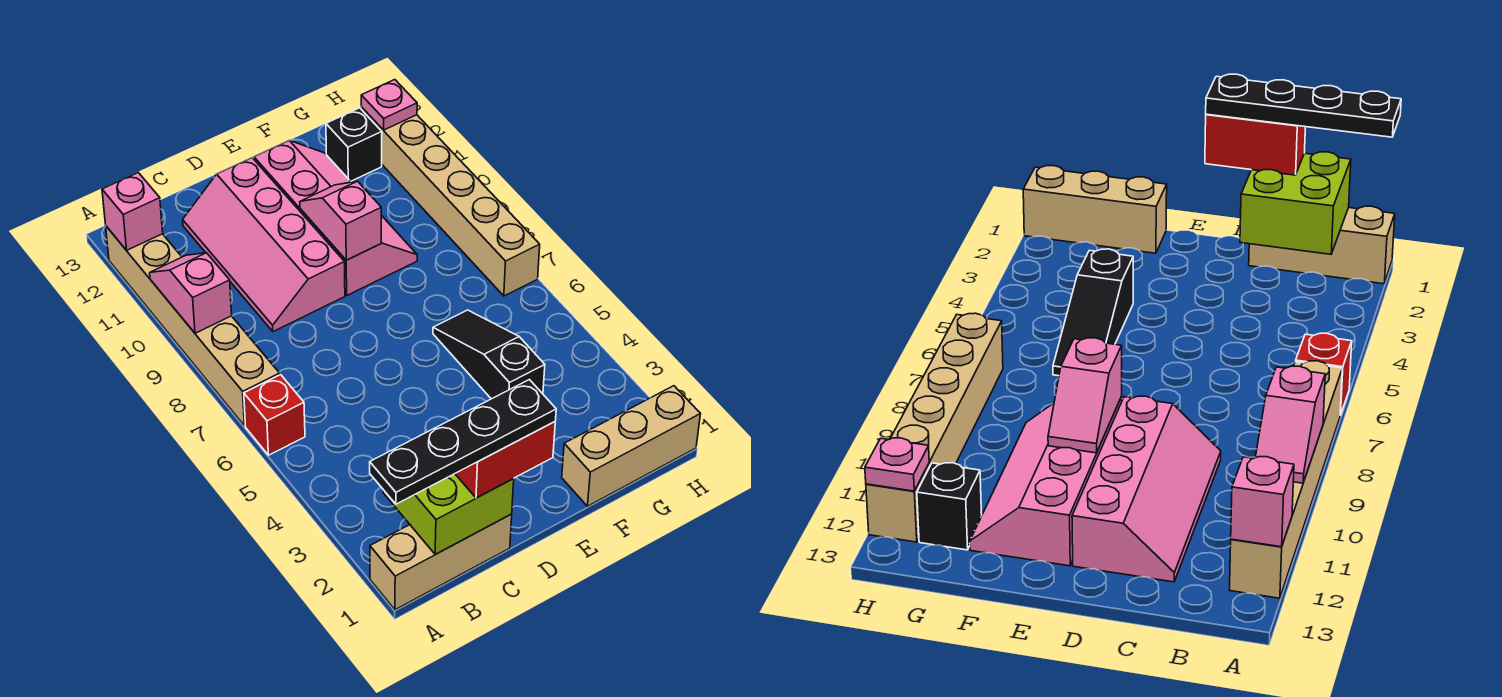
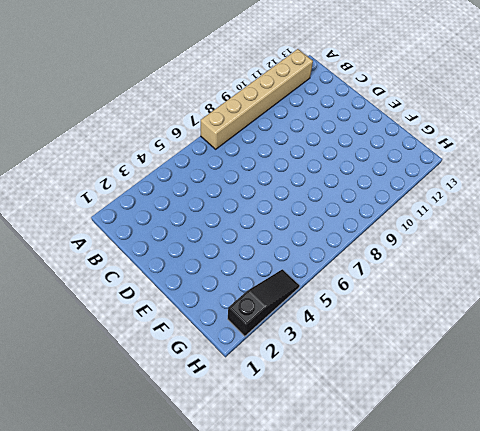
black 1x3 slope [228,269,299,336] -> black 1x3 slope moved to [433,310,545,399]
none -> tan 1x3 brick [370,514,512,610]
none -> red 1x1 brick [244,375,305,455]
none -> pink 2x4 slope [183,158,345,332]

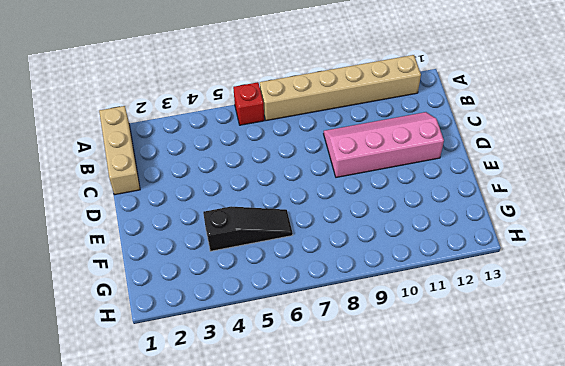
none -> pink 2x4 slope [254,141,417,295]
none -> tan 1x3 brick [562,386,700,506]
none -> black 1x1 brick [326,108,382,181]

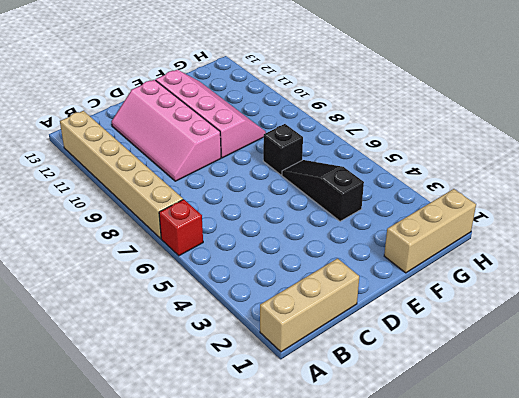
black 1x1 brick [263,124,303,175] -> black 1x1 brick moved to [326,108,382,181]
none -> tan 1x6 brick [361,107,540,296]
none -> pink 1x2 slope [150,253,232,333]
none -> pink 1x1 brick [102,173,163,250]

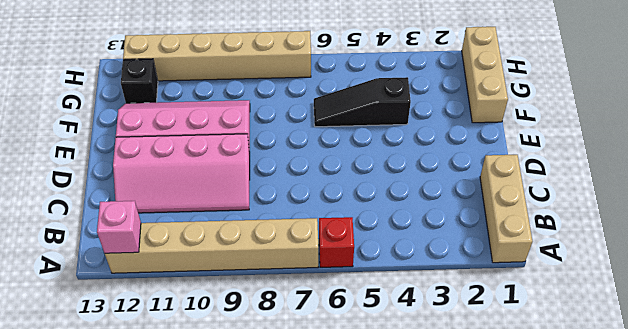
none -> pink 1x2 slope [150,253,232,333]
none -> lime 2x2 brick [383,474,514,555]
none -> pink 1x2 slope [300,181,381,260]

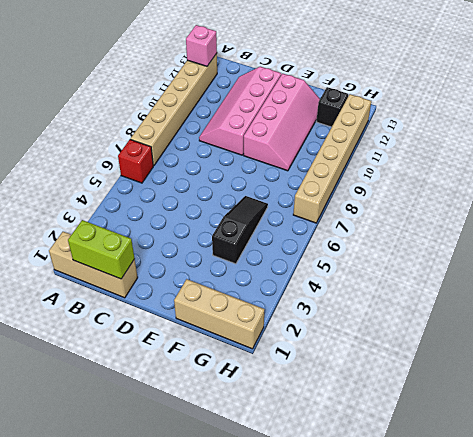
lime 1x2 brick [68,220,135,279] -> lime 2x2 brick [383,474,514,555]
none -> pink 1x2 slope [150,253,232,333]
none -> pink 1x2 slope [300,181,381,260]
none -> pink 1x1 plate [361,80,417,130]

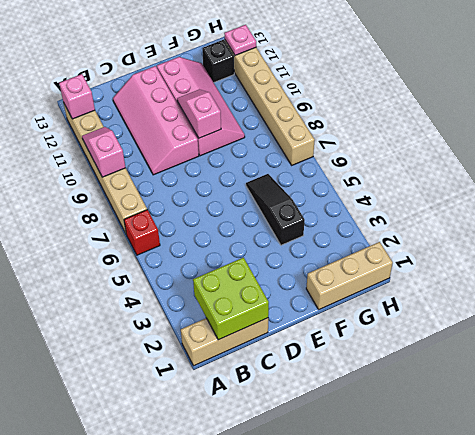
none -> red 1x2 brick [455,422,555,498]
none -> black 1x4 plate [370,380,556,504]

